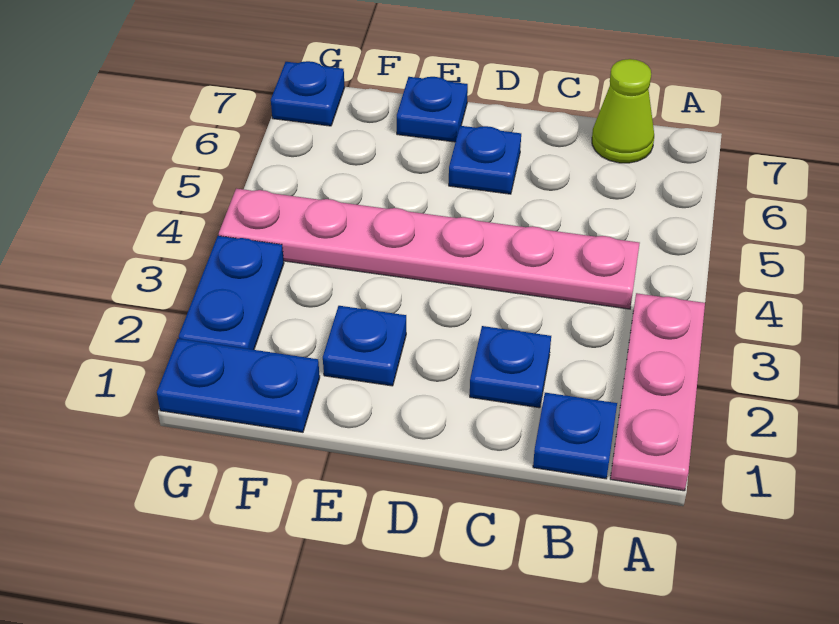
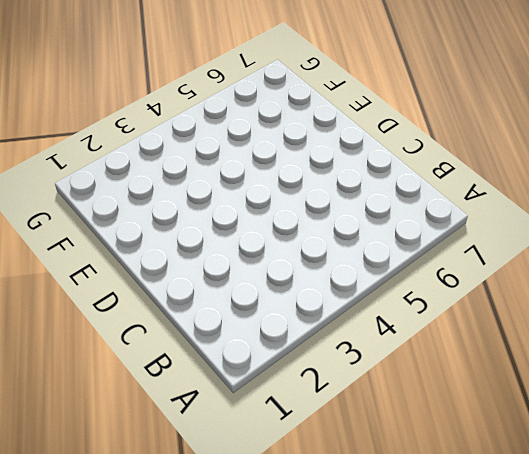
none -> pink 1x3 plate [610,293,705,491]
none -> blue 1x1 plate [533,393,617,479]

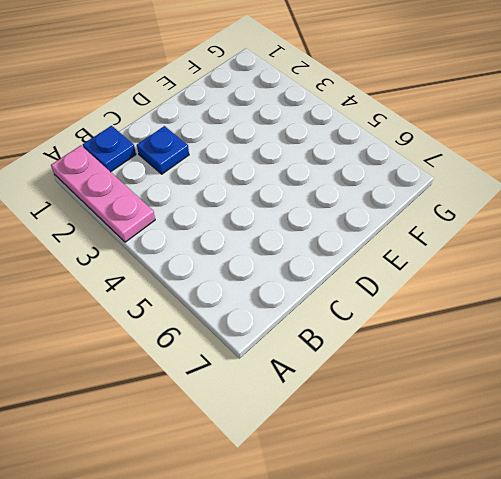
none -> pink 1x6 plate [219,189,640,309]
none -> lime 1x1 cone [592,59,654,163]

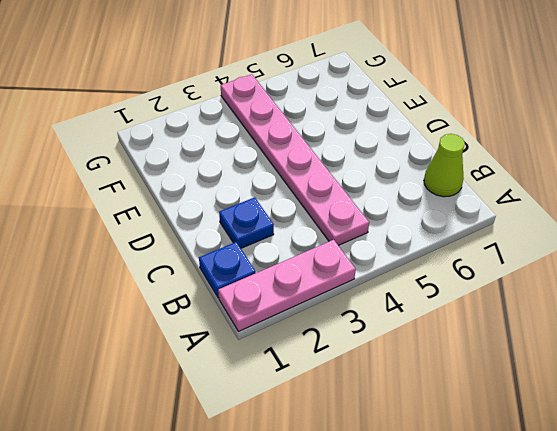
none -> blue 1x1 plate [449,126,521,194]
none -> blue 1x1 plate [323,306,406,386]

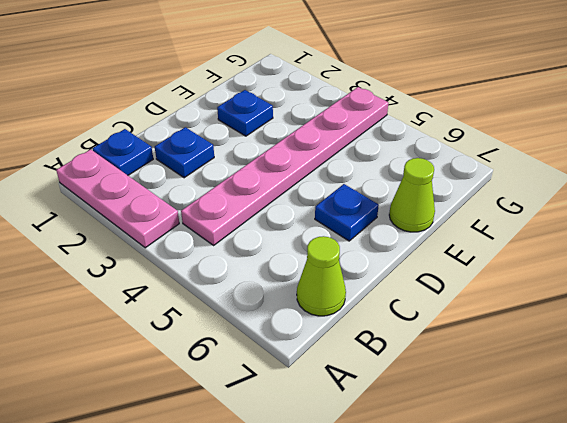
lime 1x1 cone [389,158,435,232] -> blue 1x1 plate [397,77,468,142]
none -> blue 1x2 plate [157,339,320,432]
none -> blue 1x2 plate [179,236,284,350]

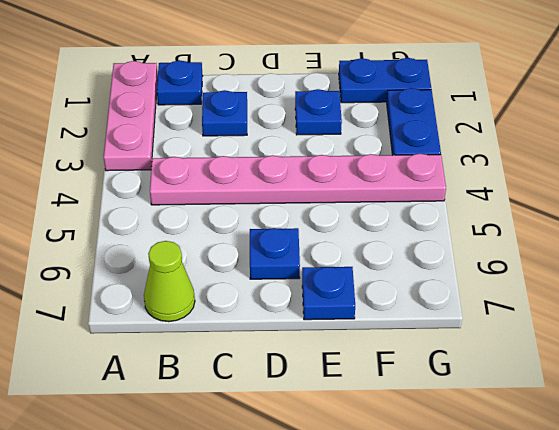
none -> blue 1x1 plate [271,61,345,126]

